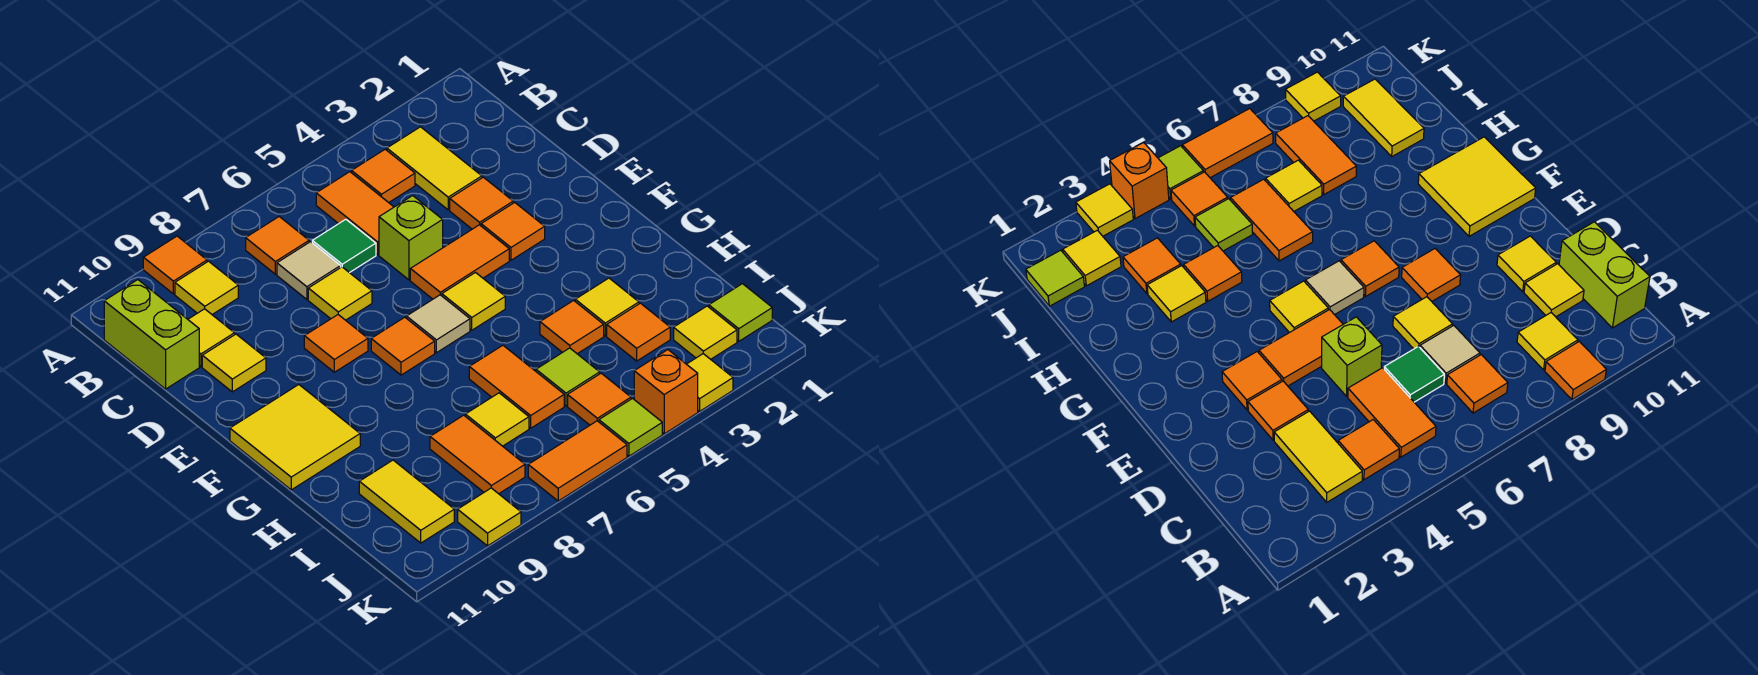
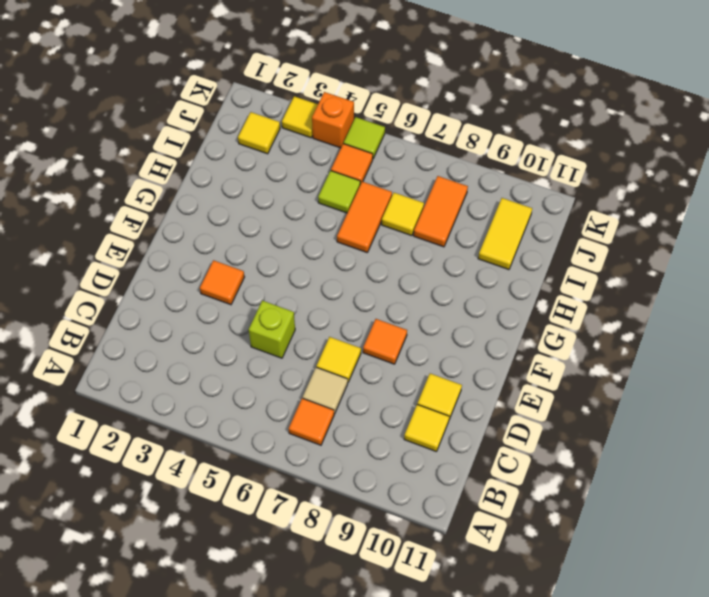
none -> orange 1x1 tile [143,236,207,294]
none -> yellow 1x2 tile [387,127,482,210]
none -> orange 1x1 tile [352,149,415,203]
none -> orange 1x2 tile [316,172,394,255]

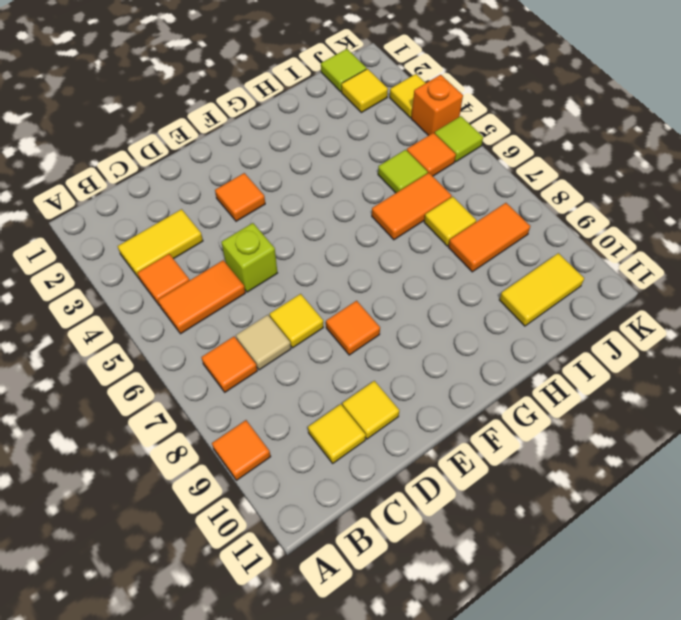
none -> yellow 1x1 tile [175,261,238,314]
none -> lime 1x2 brick [104,280,199,389]
none -> green 1x1 tile [312,219,376,273]
none -> orange 1x1 tile [450,177,513,229]

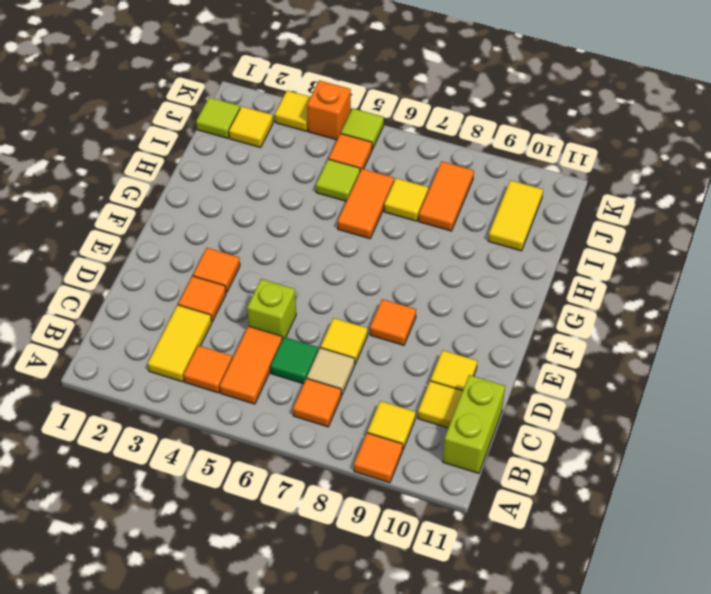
none -> orange 1x2 tile [410,225,509,299]
none -> yellow 1x1 tile [442,273,505,330]
none -> tan 1x1 tile [407,295,470,353]
none -> orange 1x1 tile [371,317,435,375]

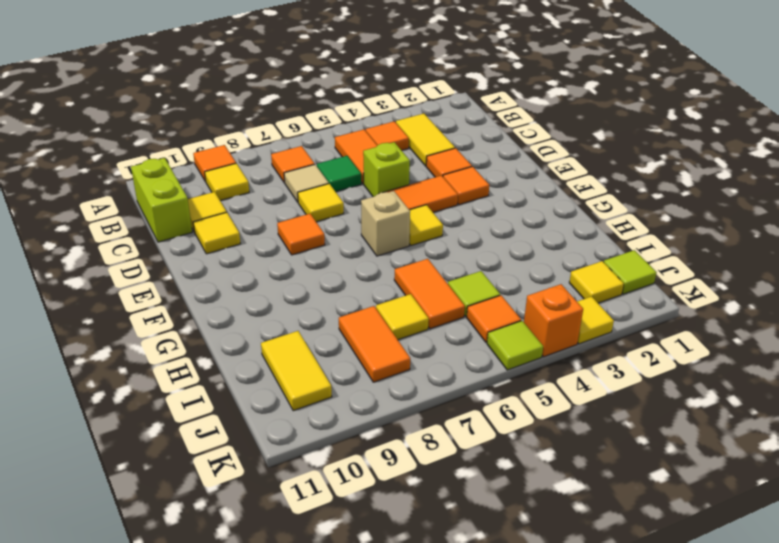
tan 1x1 brick [361,191,410,256] -> tan 1x1 tile [407,295,470,353]
none -> orange 1x1 tile [371,317,435,375]
none -> yellow 2x2 tile [230,385,360,490]
none -> yellow 1x1 tile [575,278,639,336]
none -> orange 1x1 tile [540,300,604,354]

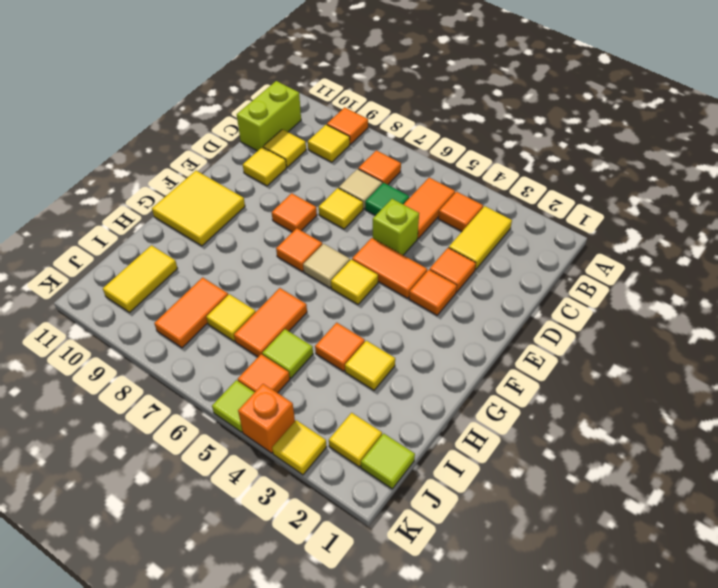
none -> orange 1x1 tile [607,303,670,361]
none -> orange 1x2 tile [528,421,627,501]
none -> yellow 1x1 tile [458,488,521,546]

